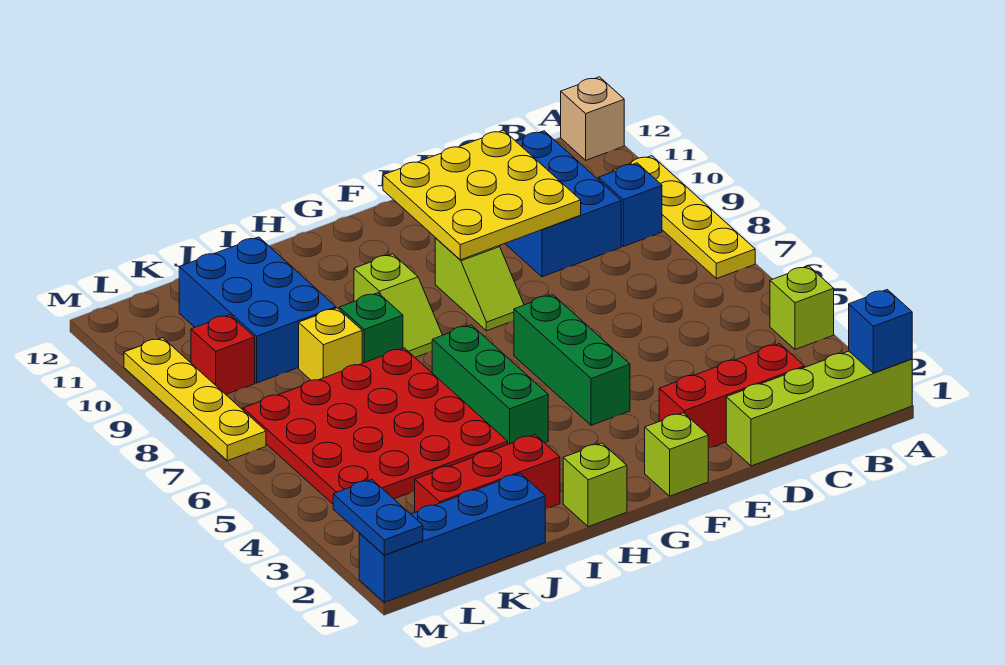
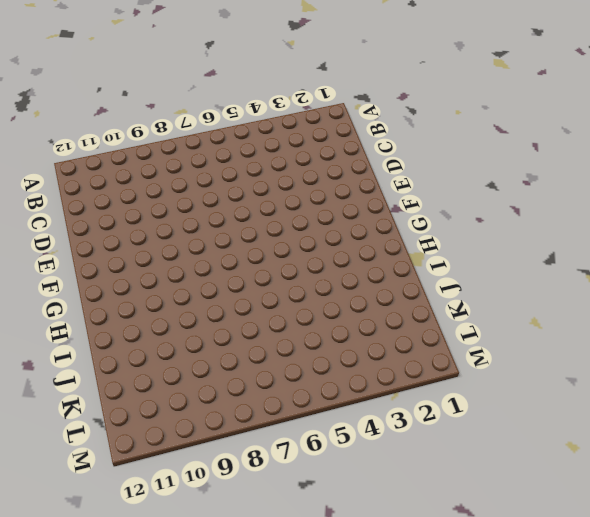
none -> lime 1x4 brick [726,351,912,466]
none -> lime 1x1 brick [770,266,834,349]
none -> yellow 1x4 plate [613,156,755,279]

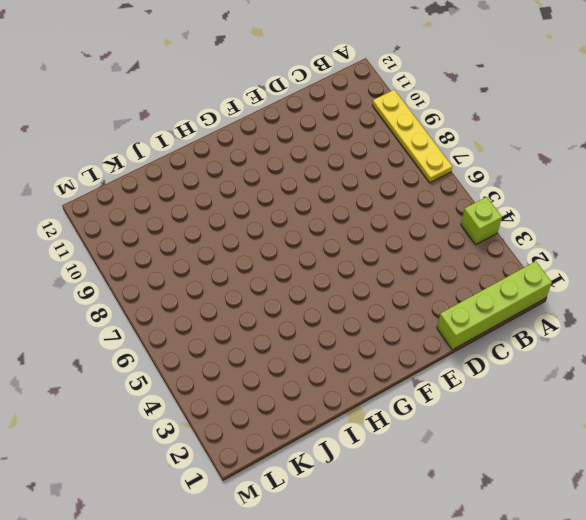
none -> tan 1x1 brick [561,77,624,160]
none -> blue 1x1 brick [598,163,662,246]
none -> red 1x3 brick [659,344,805,448]

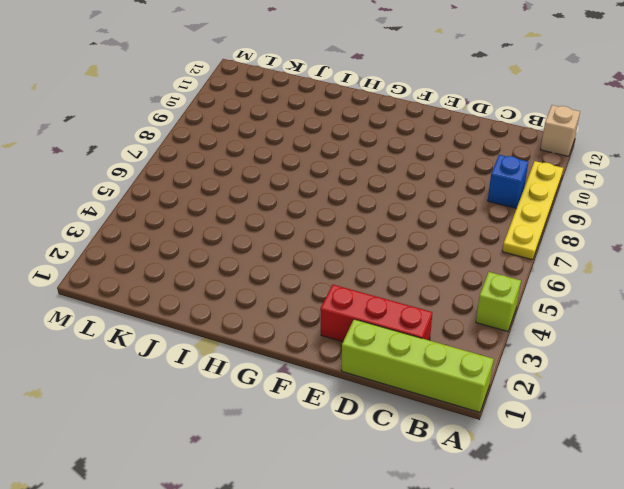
none -> blue 2x3 brick [505,131,621,277]
none -> lime 1x1 brick [645,413,708,496]
none -> green 1x3 brick [514,295,630,425]

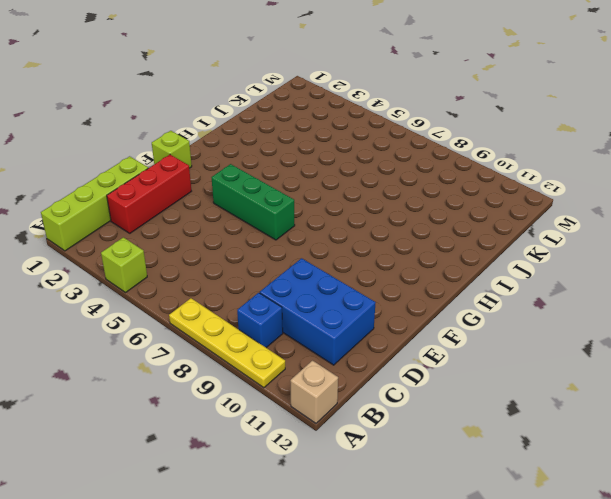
none -> lime 1x2 slope [435,238,524,331]
none -> lime 1x1 brick [563,443,627,527]
none -> green 1x3 brick [432,325,548,444]

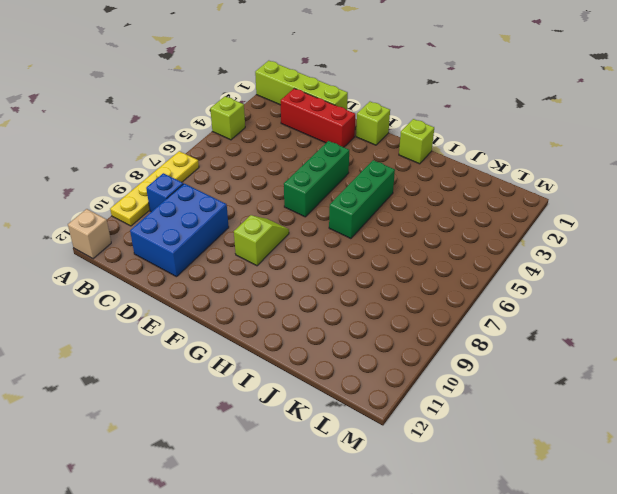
none -> lime 1x2 slope [354,254,442,357]
none -> red 1x3 brick [415,435,560,512]
none -> red 4x4 plate [243,348,508,504]

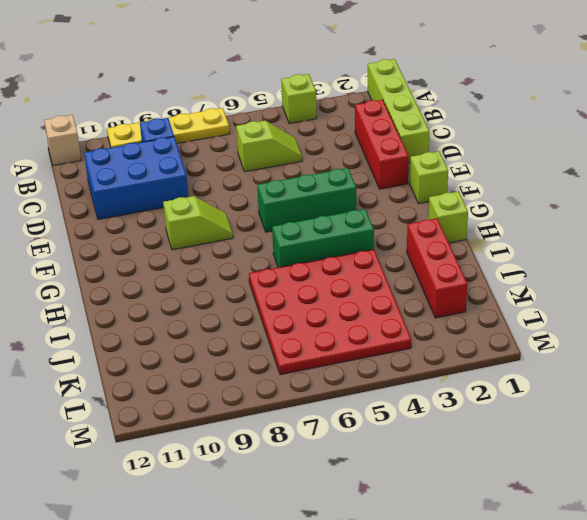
lime 1x2 slope [236,121,302,172] -> lime 1x2 slope moved to [354,254,442,357]
none -> green 1x1 brick [339,293,403,363]
none -> blue 1x4 brick [359,473,545,602]
none -> yellow 1x1 brick [299,308,362,380]

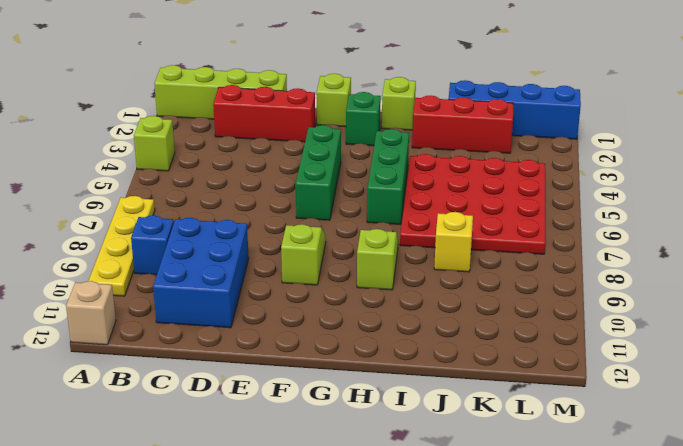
green 1x1 brick [346,92,381,146] -> green 1x1 brick moved to [339,293,403,363]
none -> blue 2x3 brick [179,237,336,383]
none -> red 1x1 brick [191,315,255,394]
none -> yellow 1x4 plate [124,338,266,461]

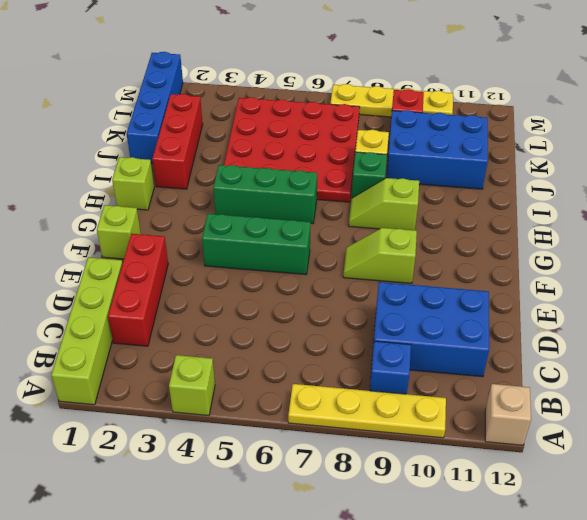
none -> blue 1x1 brick [849,290,912,373]
none -> yellow 3x3 plate [383,130,581,260]
none -> blue 1x2 plate [333,480,423,555]

